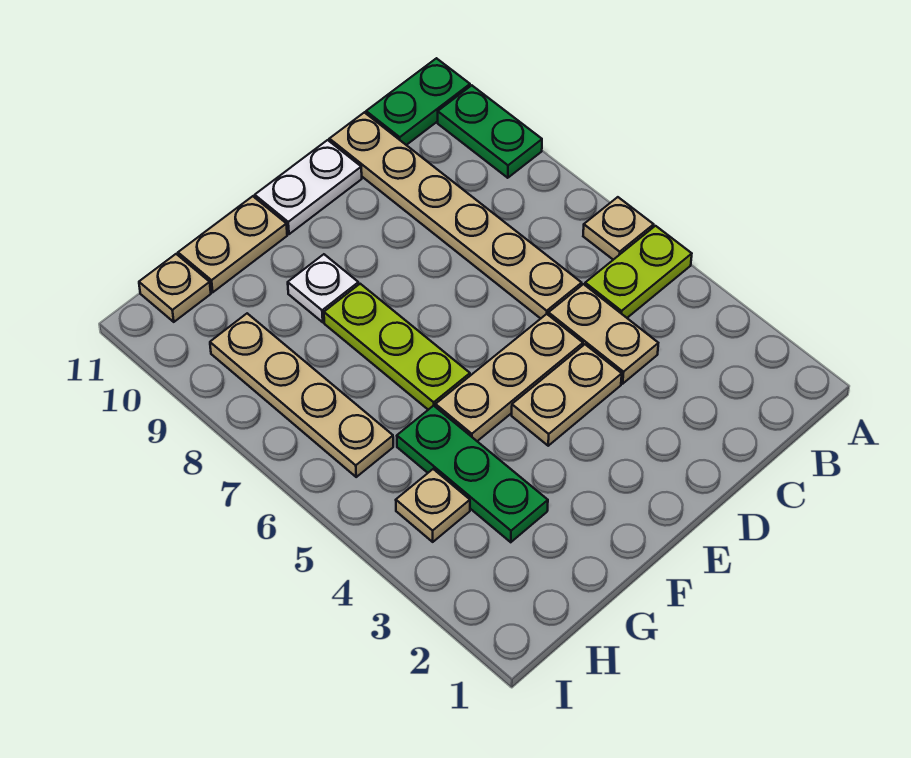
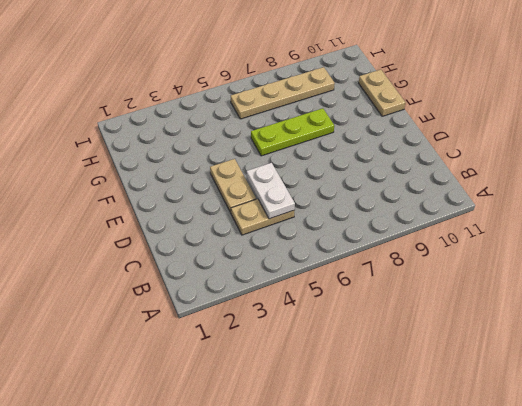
white 1x2 plate [247,163,295,219] -> white 1x2 plate moved to [255,140,362,234]
none -> lime 1x2 plate [585,226,692,318]
none -> tan 1x1 plate [583,197,654,260]
none -> green 1x2 plate [438,85,542,178]

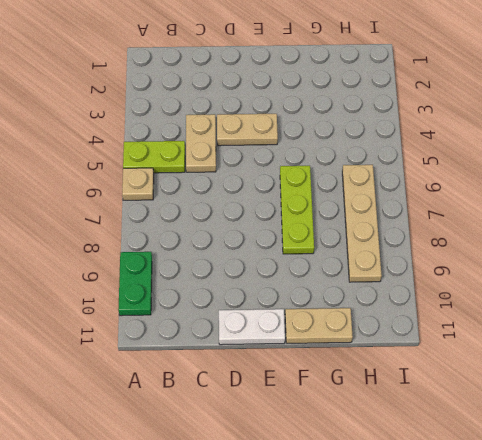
none -> green 1x2 plate [366,58,470,145]
none -> tan 1x6 plate [329,112,582,319]
none -> tan 1x3 plate [435,314,583,441]

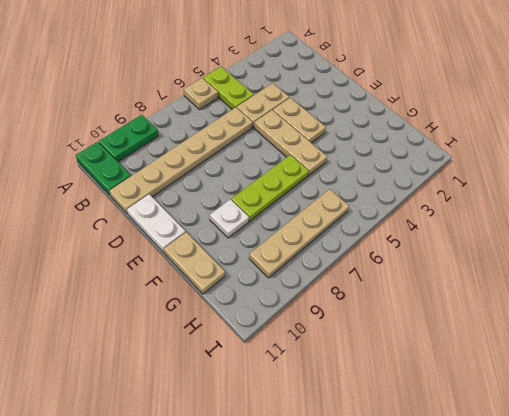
none -> green 1x3 plate [397,406,548,542]
none -> tan 1x1 plate [396,469,470,542]
none -> tan 1x1 plate [139,254,211,322]

